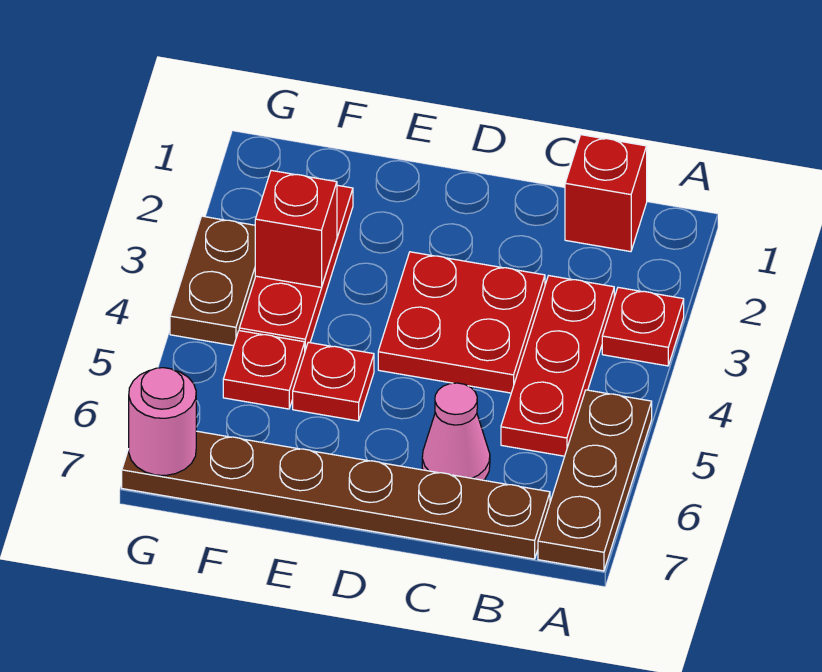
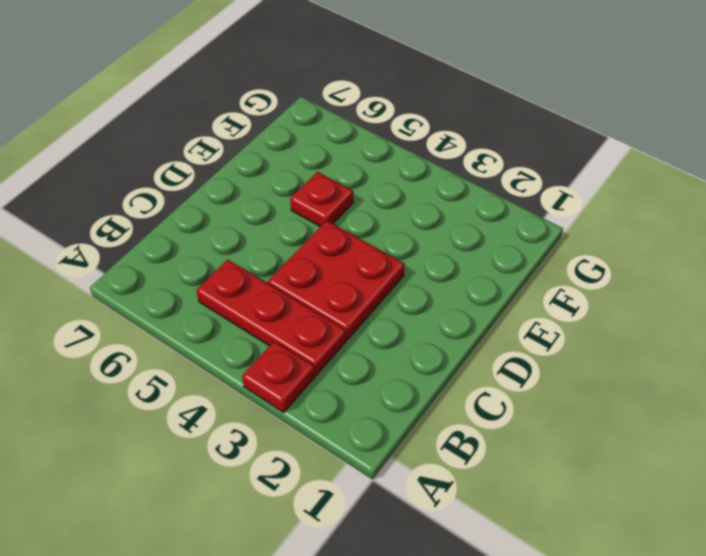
none -> brown 1x3 plate [538,390,652,571]
none -> red 1x1 brick [565,135,647,252]
none -> brown 1x6 plate [122,431,550,559]

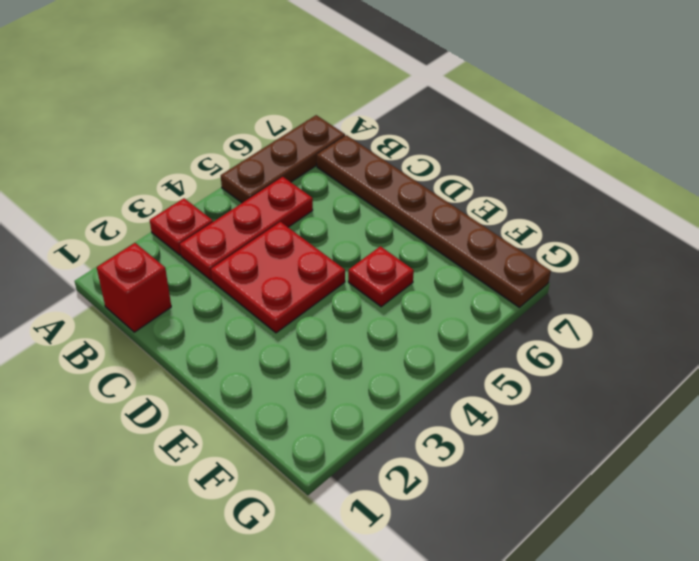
none -> pink 1x1 cone [422,383,490,480]
none -> red 1x3 plate [239,185,353,350]
none -> red 1x1 plate [223,331,305,409]

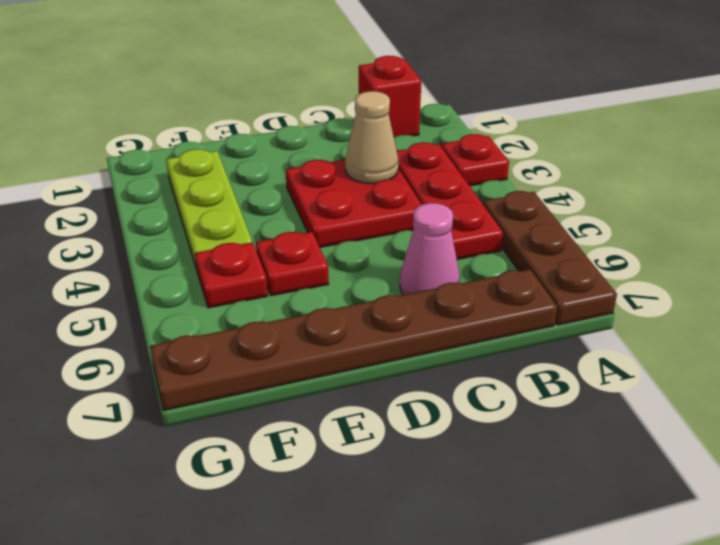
tan 1x1 cone [345,91,399,184] -> none
lime 1x3 plate [166,149,252,269] -> red 1x3 plate [239,185,353,350]
none -> brown 1x2 plate [170,216,256,346]
none -> red 1x1 brick [255,170,337,287]
none -> pink 1x1 round brick [129,368,196,475]

